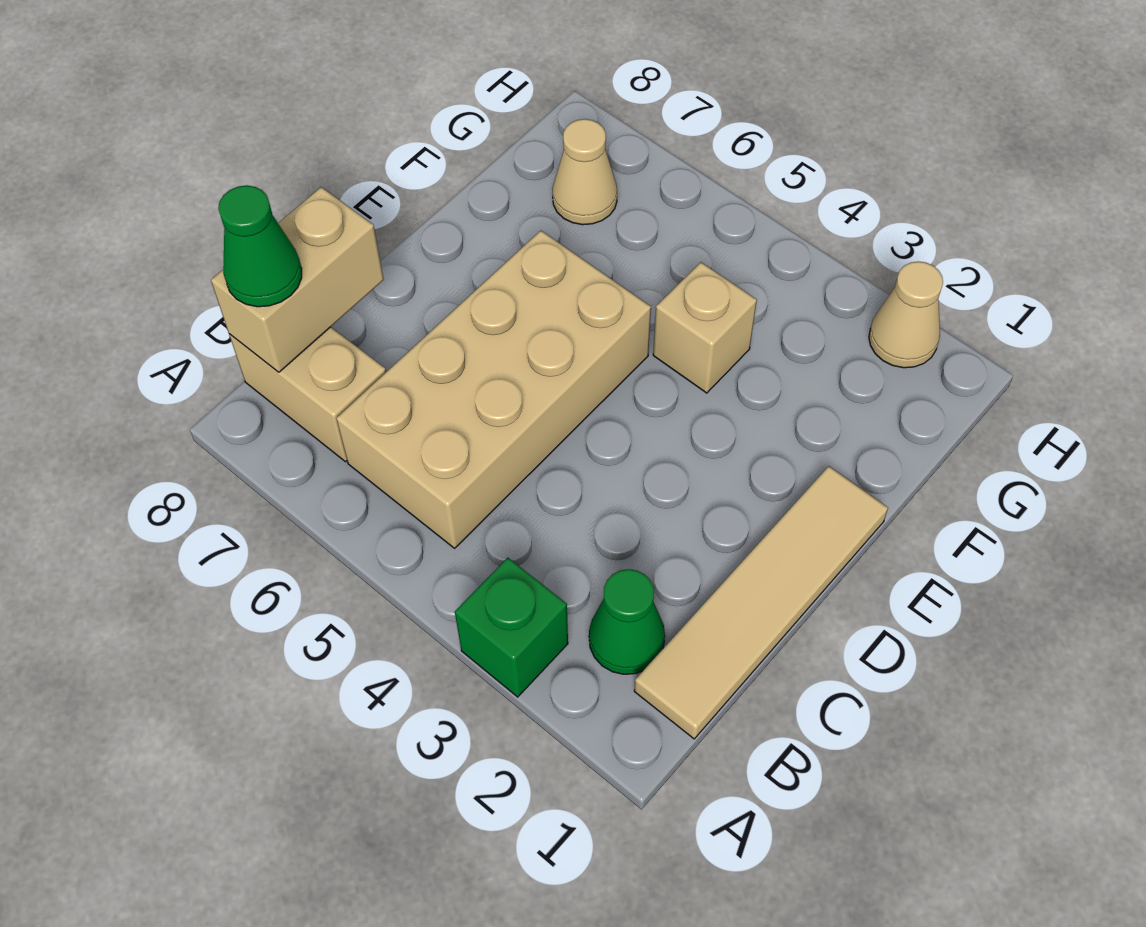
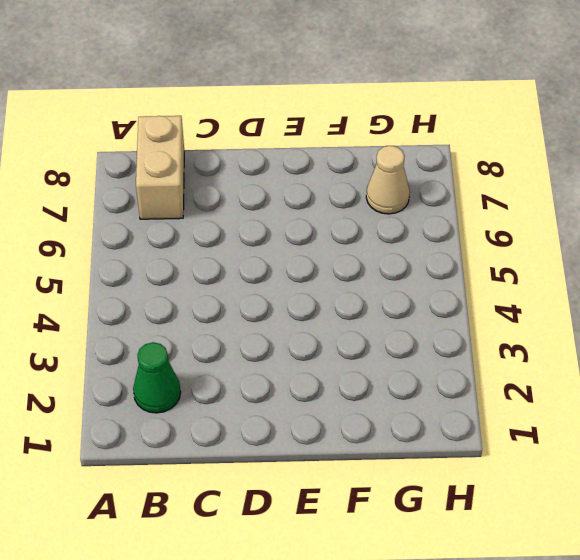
none -> green 1x1 brick [455,558,568,697]
none -> tan 1x4 tile [634,466,888,739]

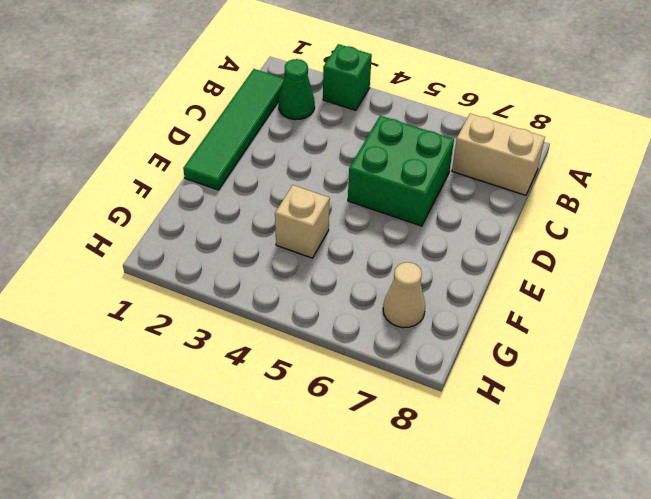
green 1x4 tile [183,69,284,190] -> tan 1x4 tile [634,466,888,739]
green 2x2 brick [348,116,454,226] -> tan 2x4 brick [336,231,651,548]
none -> tan 1x1 cone [869,261,943,368]
none -> tan 1x2 brick [211,187,384,372]

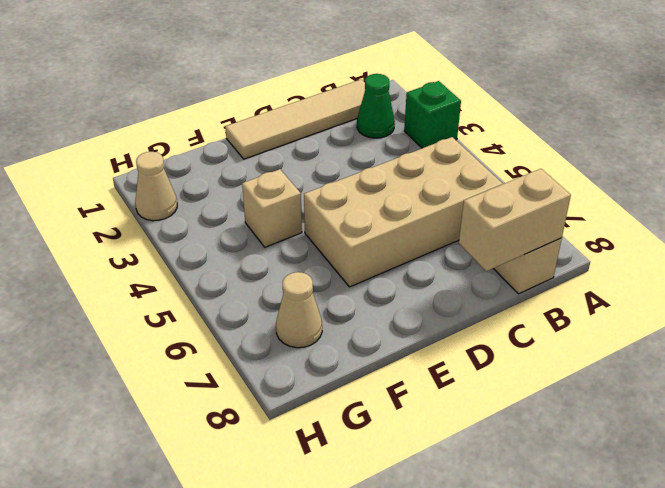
none -> green 1x1 cone [218,185,302,307]

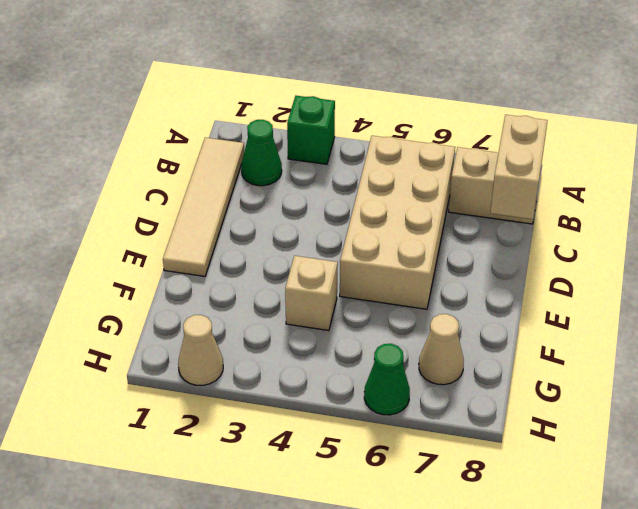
green 1x1 cone [364,344,410,415] -> green 1x1 cone moved to [218,185,302,307]

